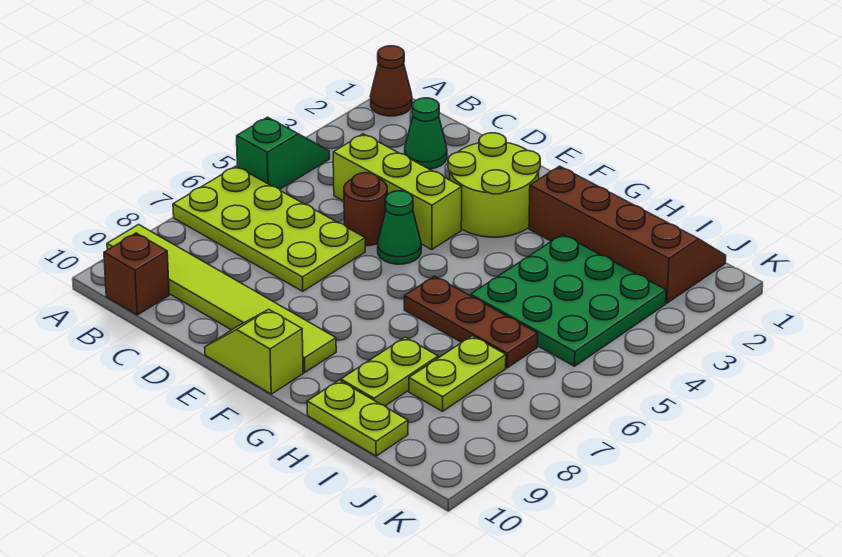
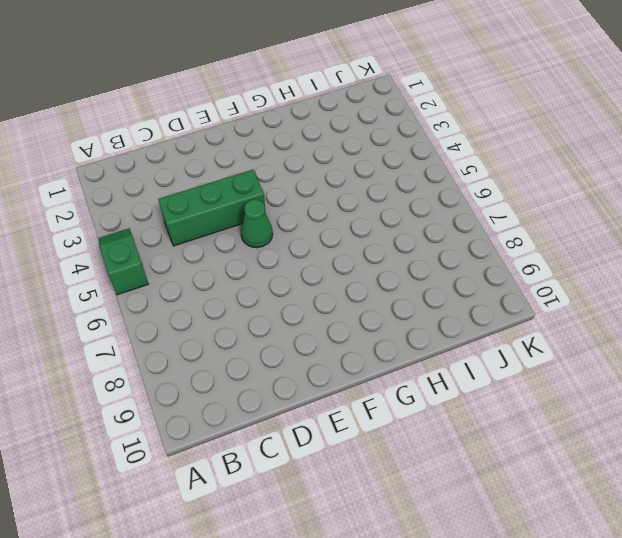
green 1x3 brick [158,170,265,246] -> lime 1x3 brick [333,134,462,249]
none -> brown 1x1 cone [370,46,412,116]
none -> lime 2x4 plate [173,166,365,291]
none -> lime 1x6 tile [107,224,336,372]

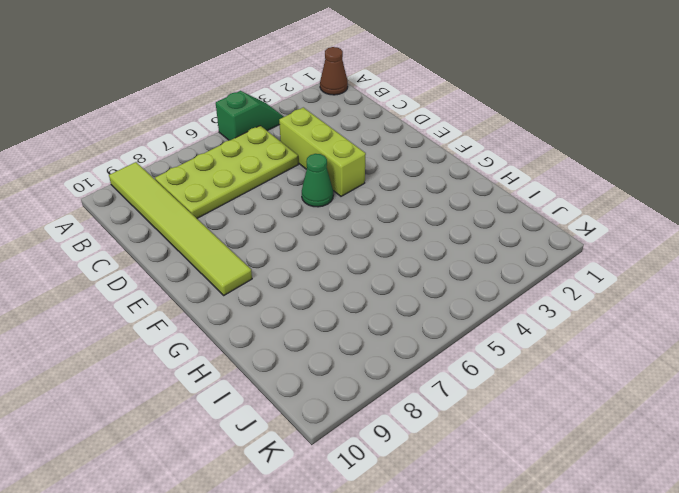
lime 2x4 plate [155,126,298,218] -> lime 2x4 plate turned to [173,166,365,291]
none -> brown 1x1 brick [104,233,169,315]
none -> green 1x1 cone [405,98,447,169]
none -> brown 1x1 round brick [344,173,387,246]

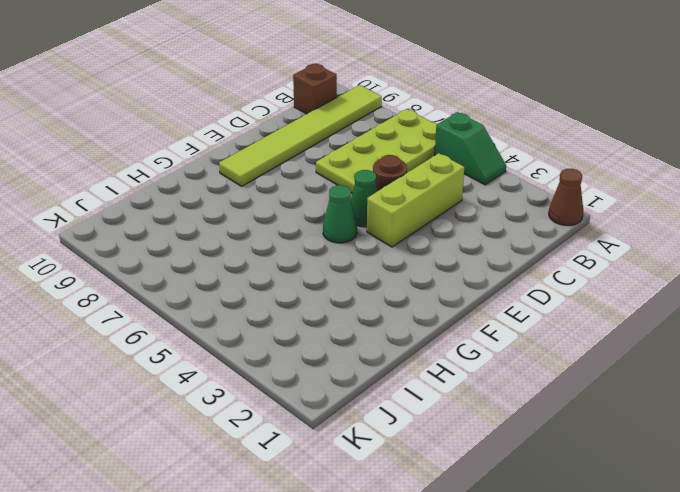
green 1x1 cone [323,185,357,243] -> green 1x1 cone moved to [405,98,447,169]
none -> lime 2x2 round brick [448,133,540,237]
none -> lime 1x2 slope [205,309,303,394]
none -> brown 2x4 slope [529,166,726,303]

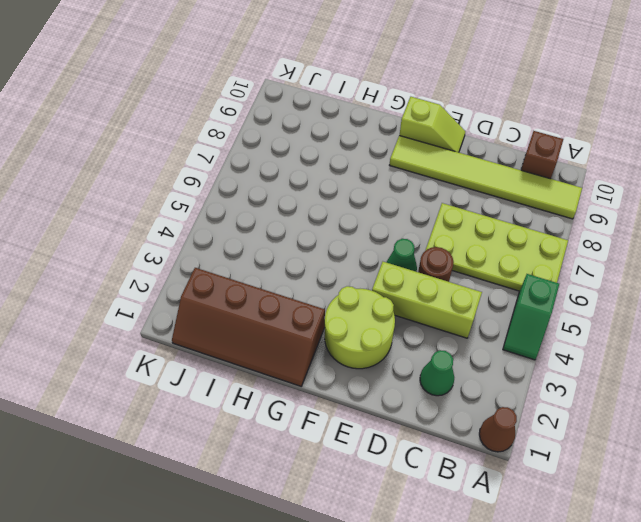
none -> brown 1x3 plate [404,276,538,368]
none -> green 3x3 plate [471,234,666,366]
none -> lime 1x2 plate [341,337,438,406]

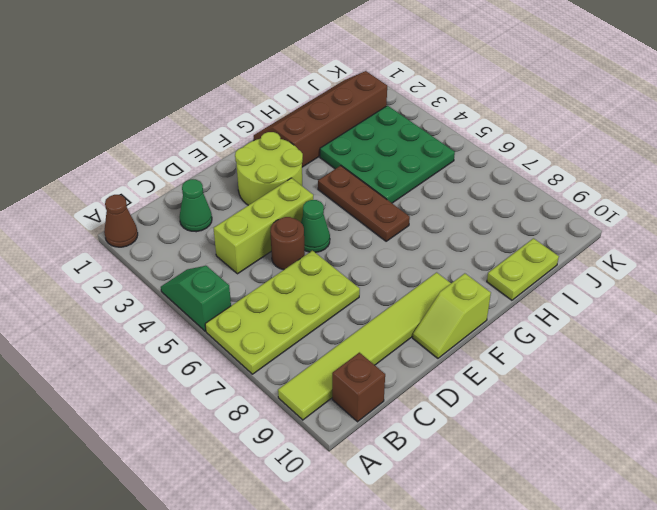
brown 1x3 plate [318,166,410,241] -> brown 1x3 plate turned to [404,276,538,368]
none -> lime 1x2 plate [341,337,438,406]
none -> lime 1x2 plate [409,336,506,411]

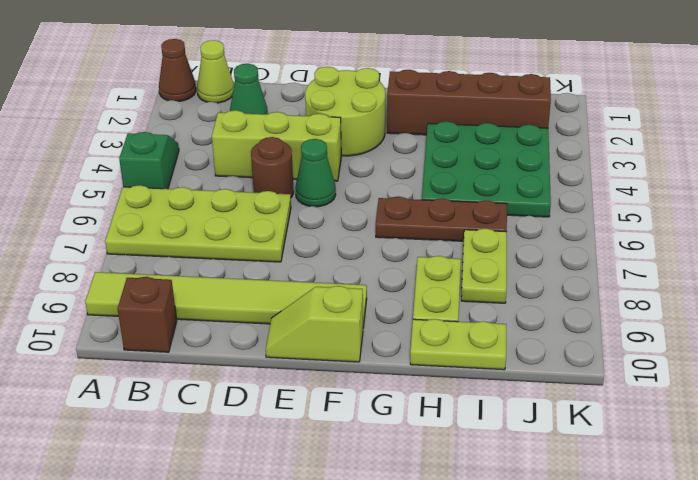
lime 1x1 cone [197,40,234,103] -> none

